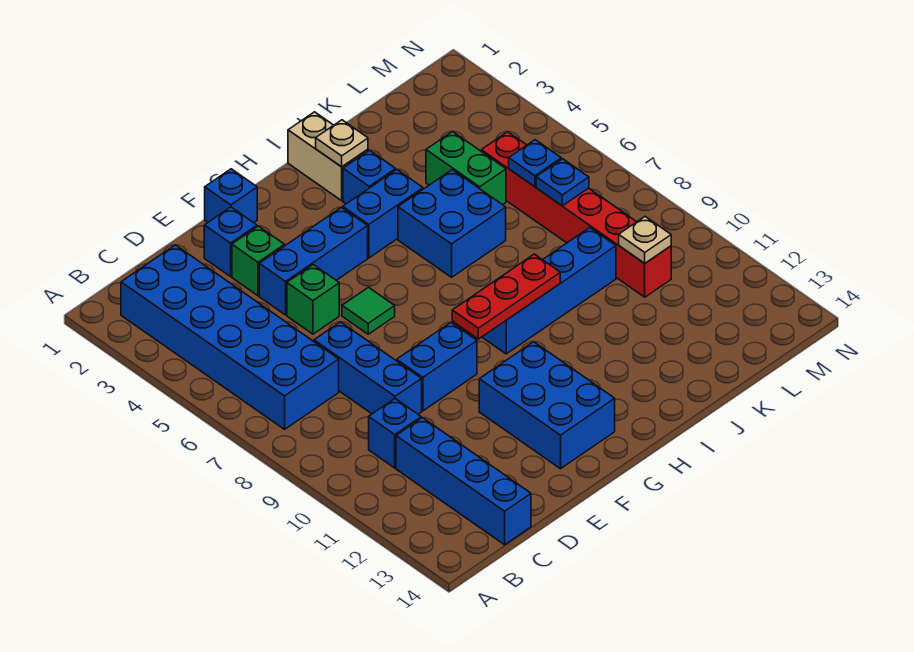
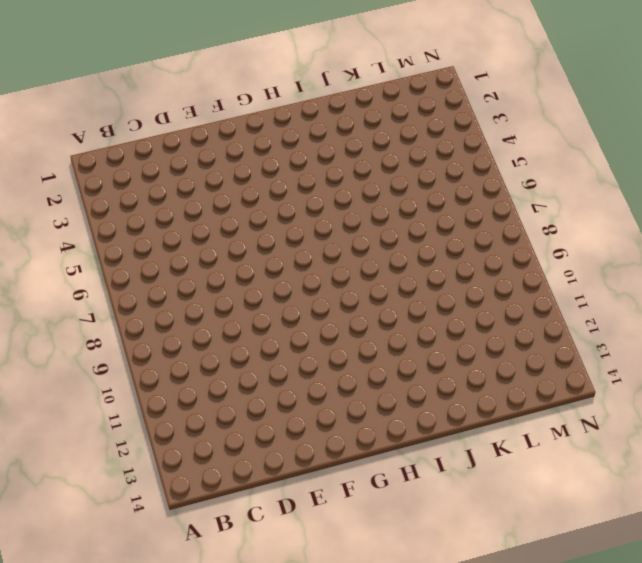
none -> blue 2x6 brick [121,245,339,429]
none -> blue 1x1 brick [369,399,421,468]
none -> blue 1x4 brick [396,418,531,545]

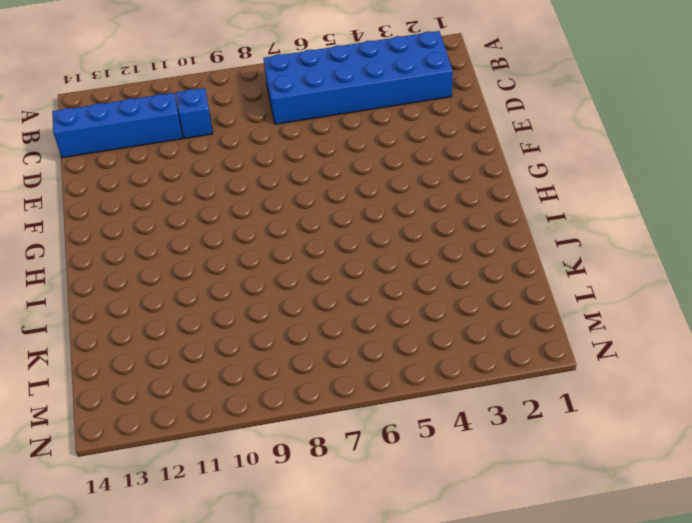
none -> blue 1x3 brick [314,322,422,414]
none -> blue 1x1 brick [204,207,257,276]
none -> green 1x1 brick [232,226,284,296]

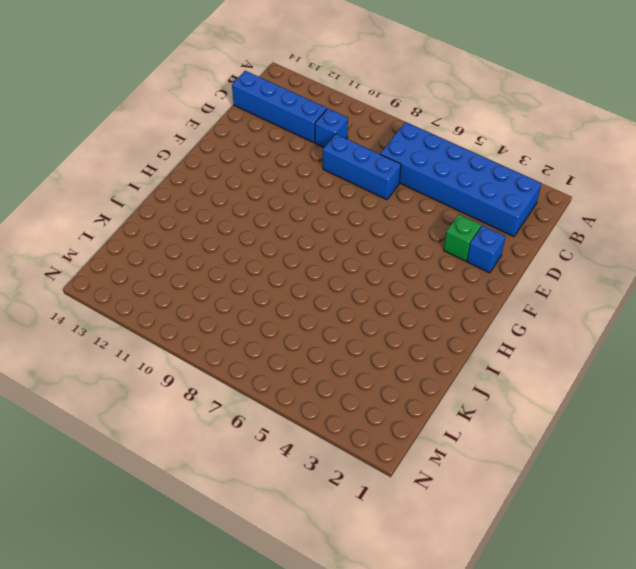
none -> blue 1x3 brick [259,207,368,315]
none -> green 1x1 brick [287,265,339,334]
none -> blue 1x2 brick [397,322,477,411]

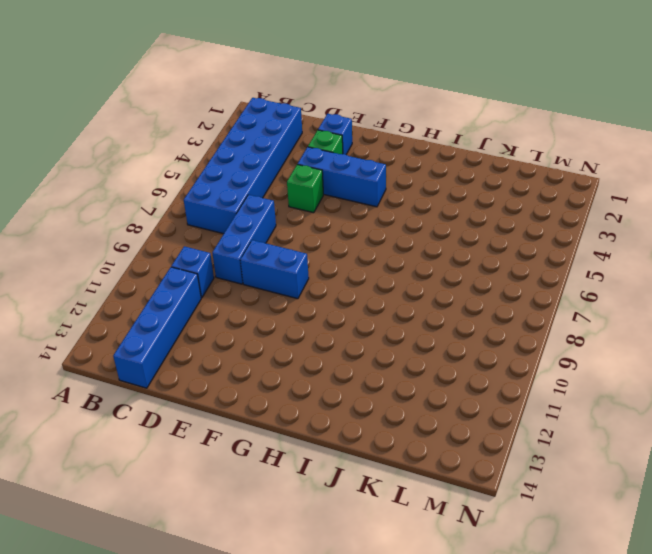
none -> blue 1x1 brick [205,169,257,223]
none -> green 1x1 tile [342,287,395,334]
none -> blue 2x3 brick [479,342,615,469]

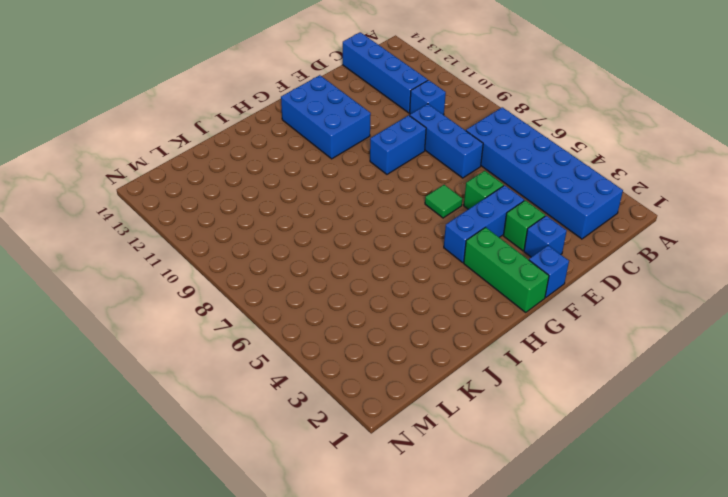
green 1x3 brick [464,227,549,312] -> none
none -> blue 1x2 brick [343,170,423,258]
none -> blue 1x4 brick [482,228,616,354]
none -> tan 1x2 brick [288,112,368,200]

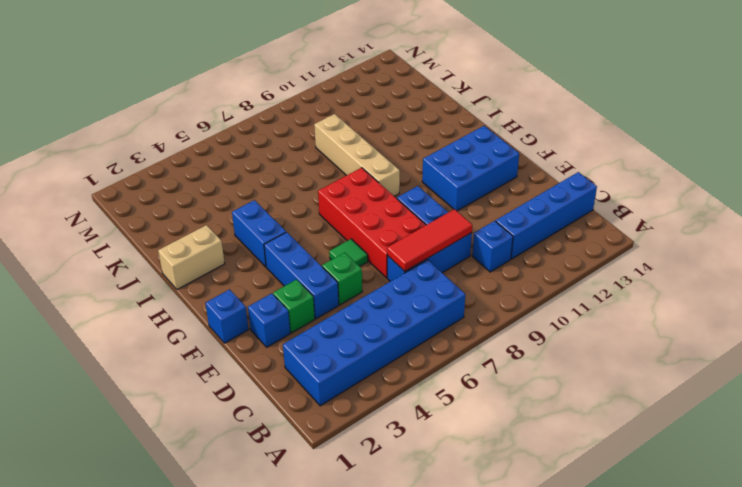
red 1x3 tile [387,209,472,271] -> none
red 2x4 brick [318,168,426,278] -> none
tan 1x4 brick [314,114,400,196] -> blue 1x4 brick [482,228,616,354]
none -> blue 1x1 brick [343,150,396,204]
none -> blue 2x2 brick [398,170,506,277]
none -> green 1x2 brick [426,131,506,205]

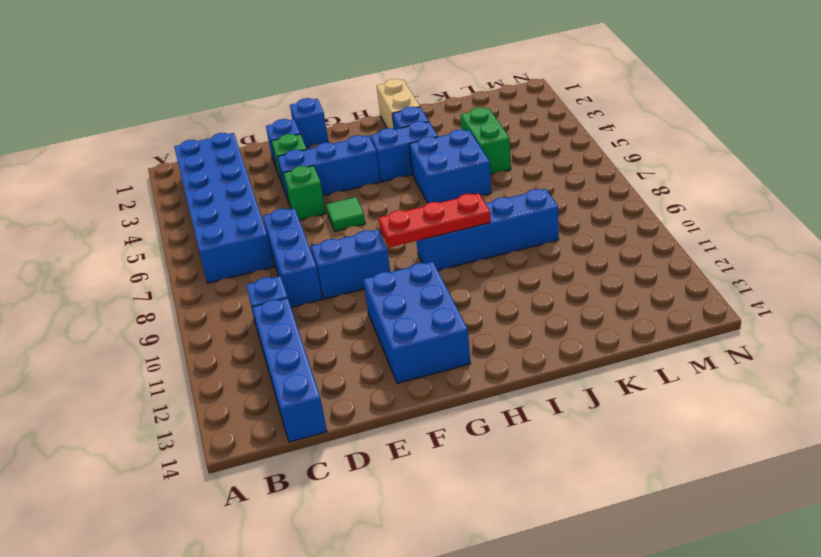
none -> red 1x6 brick [481,132,671,297]
none -> tan 1x1 plate [316,120,368,167]
none -> blue 1x1 plate [509,140,561,187]

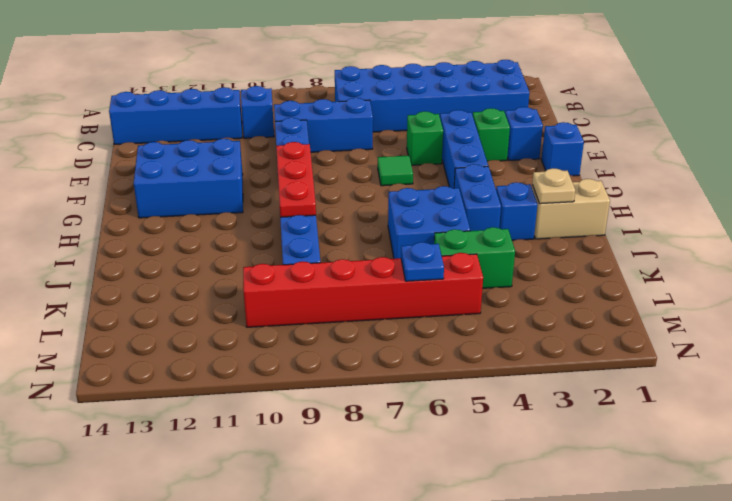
none -> blue 1x1 plate [536,159,589,206]
none -> tan 1x1 plate [619,217,671,263]

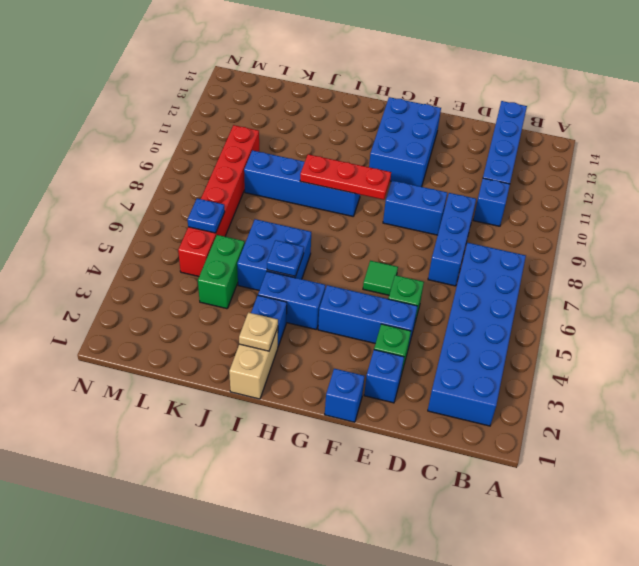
blue 1x1 plate [267,240,304,276] -> blue 1x1 plate moved to [536,159,589,206]
none -> tan 1x1 plate [619,217,671,263]

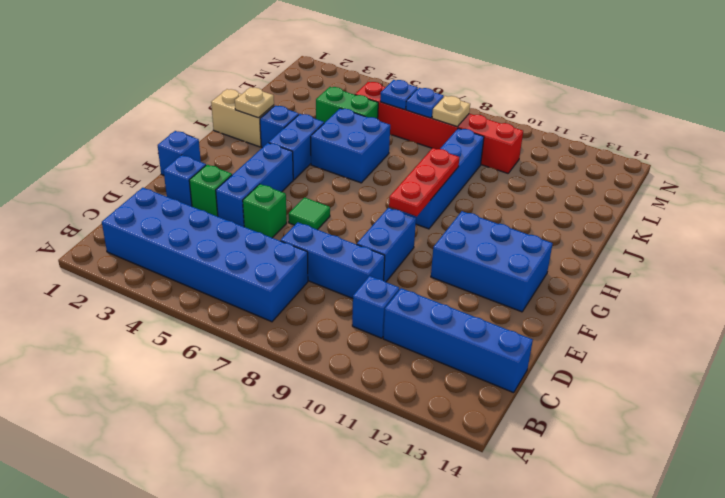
tan 1x1 plate [432,96,470,127] -> tan 1x1 plate moved to [619,217,671,263]

